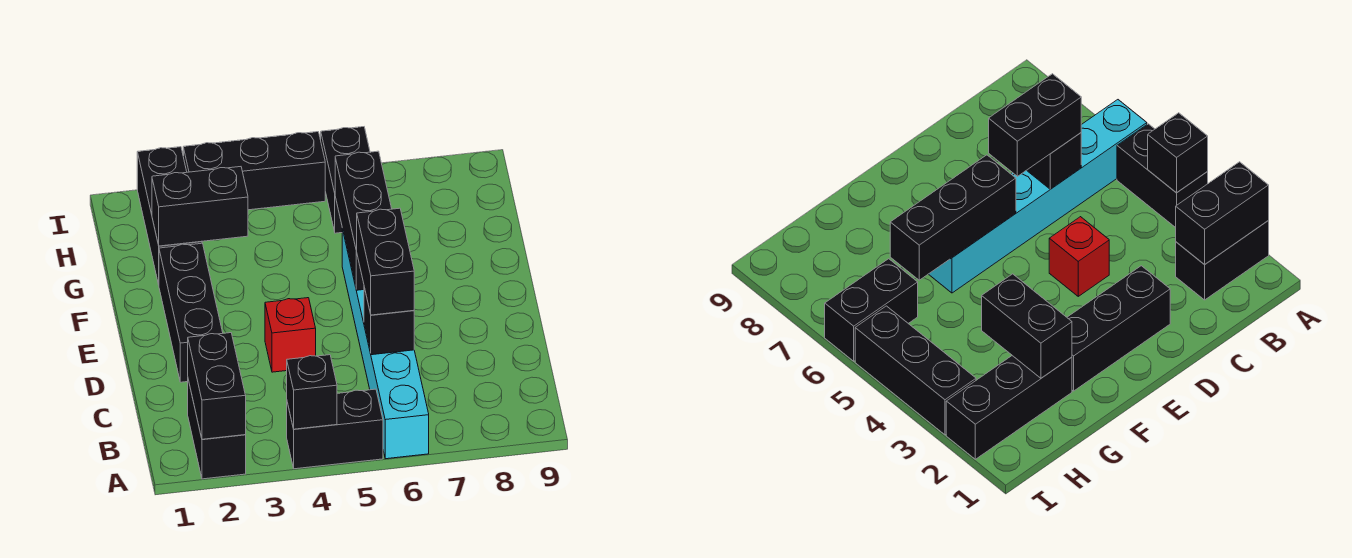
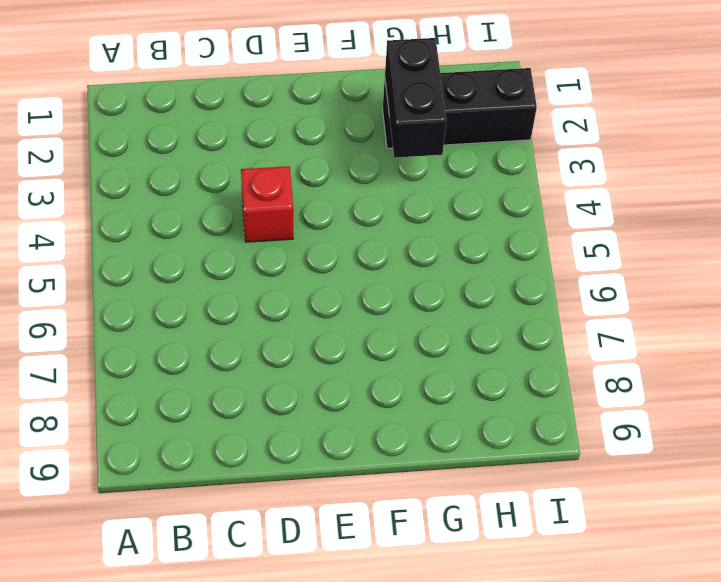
none -> black 1x2 brick [188,380,246,479]
none -> black 1x2 brick [287,389,383,469]
none -> cyan 1x6 brick [342,229,429,459]

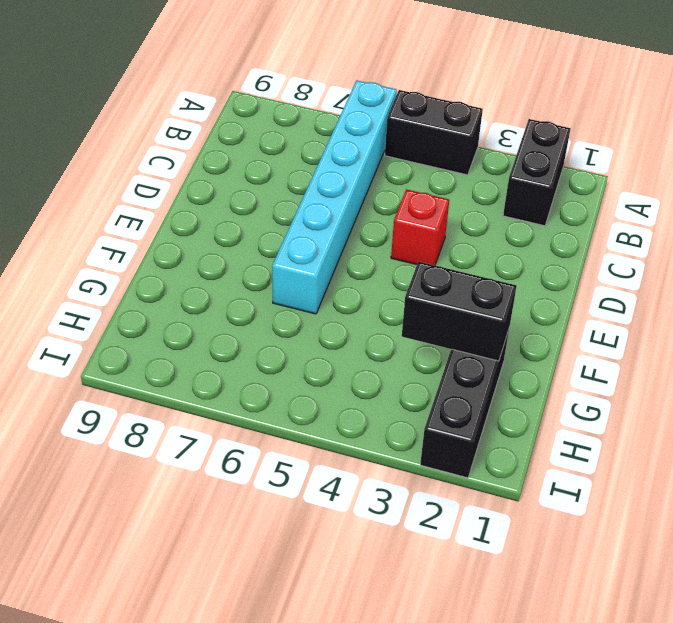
none -> black 1x3 brick [159,243,223,382]
none -> black 1x2 brick [321,127,370,233]
none -> black 1x3 brick [183,132,325,210]

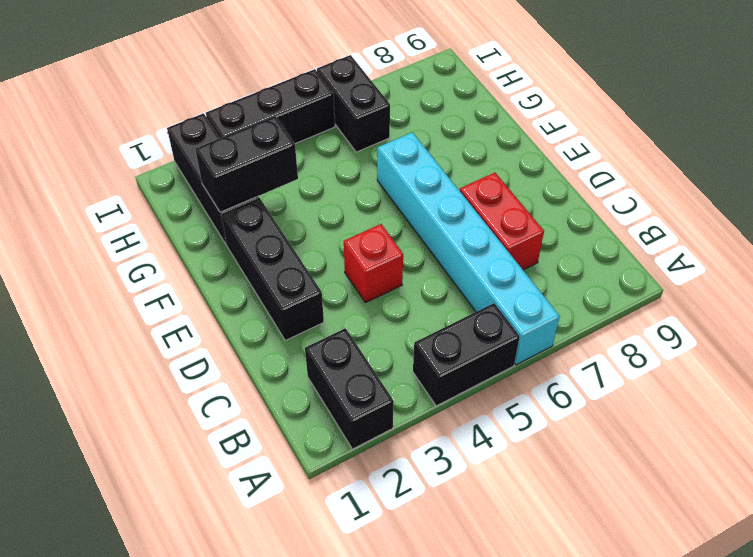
red 1x2 brick [460,173,544,270] -> none
none -> black 1x2 brick [188,333,246,439]
none -> black 1x1 brick [287,355,337,429]
none -> black 1x1 brick [364,287,414,355]

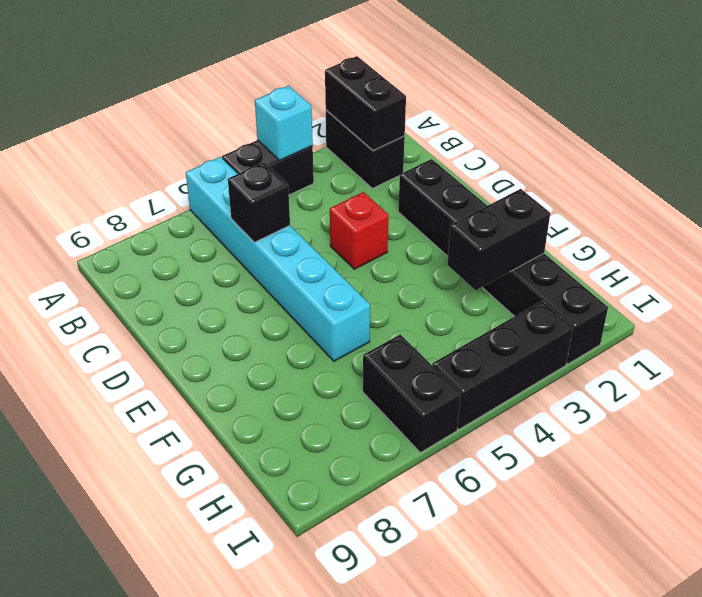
cyan 1x1 brick [255,86,313,160] -> black 1x1 brick [287,355,337,429]
none -> black 1x3 brick [335,151,392,290]
none -> black 1x2 brick [357,208,414,315]

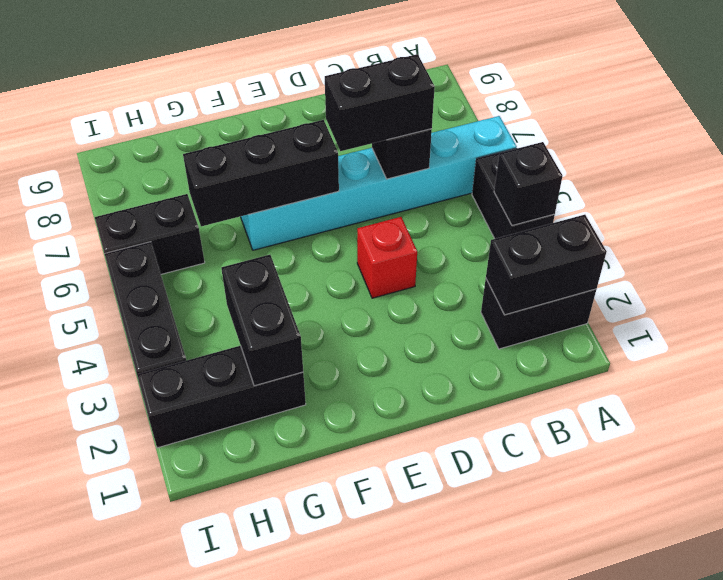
none -> black 1x3 brick [159,243,223,382]

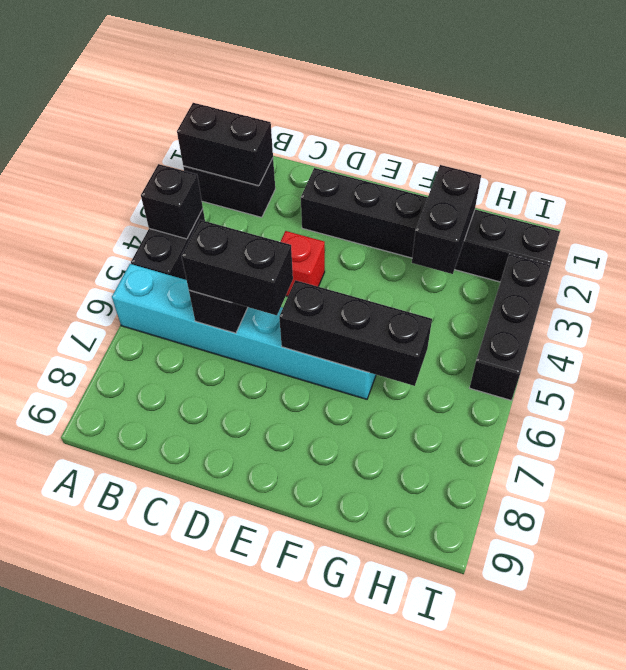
none -> black 1x2 brick [321,127,370,233]

